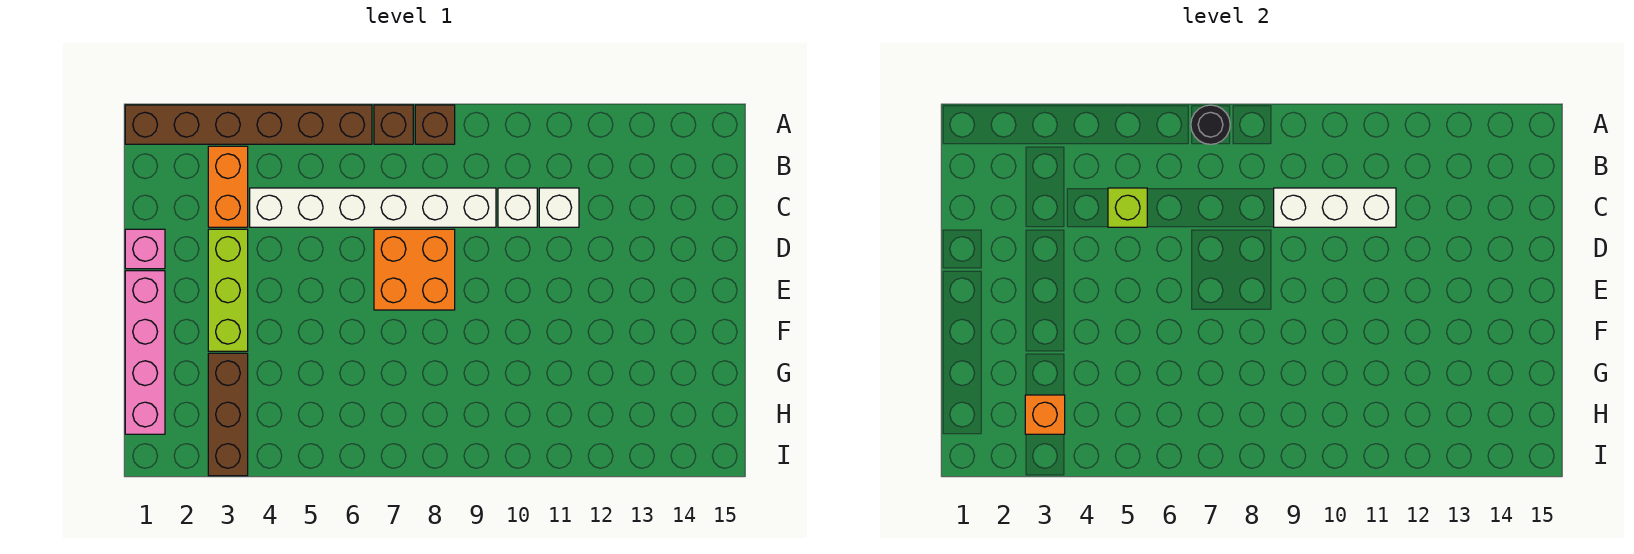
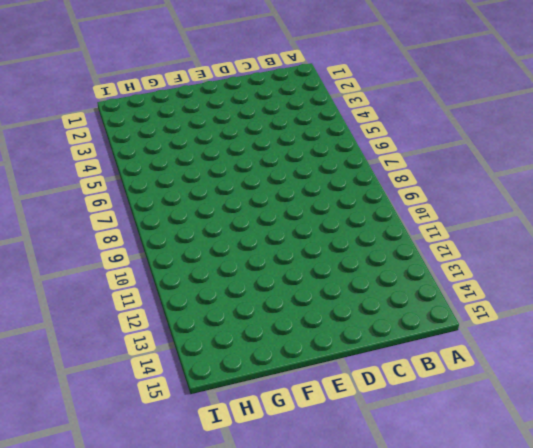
none -> brown 1x6 brick [125,105,372,144]
none -> brown 1x1 brick [374,105,413,144]
none -> brown 1x1 brick [415,105,455,144]

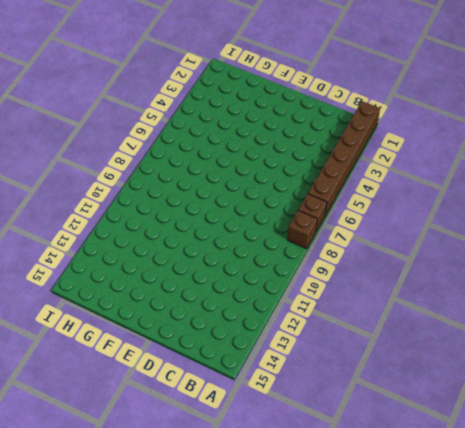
none -> orange 1x2 brick [208,146,248,227]
none -> white 1x6 brick [250,188,496,227]
none -> white 1x1 brick [498,188,537,227]

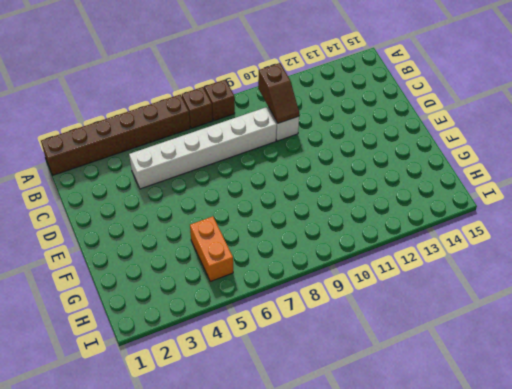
brown 1x2 slope [258,63,299,123] -> white 1x3 brick [1274,188,1396,227]
orange 1x2 brick [190,216,233,281] -> orange 1x2 brick moved to [208,146,248,227]
none -> white 1x1 brick [539,188,579,227]
none -> pink 1x1 brick [125,229,165,269]
none -> lime 1x3 brick [208,229,248,351]

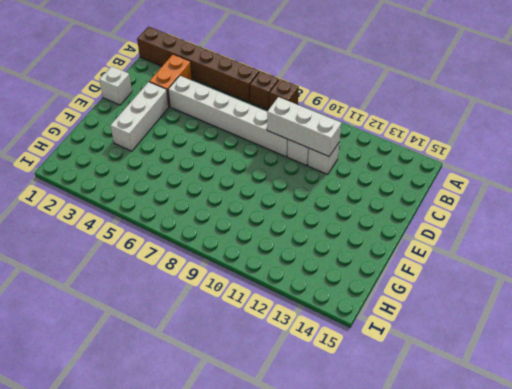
white 1x1 brick [100,66,132,105] -> pink 1x1 brick [125,229,165,269]
white 1x3 brick [110,82,169,151] -> lime 1x3 brick [208,229,248,351]
none -> orange 2x2 brick [374,229,455,310]
none -> pink 1x4 brick [125,271,165,434]
none -> brown 1x3 brick [208,353,248,476]

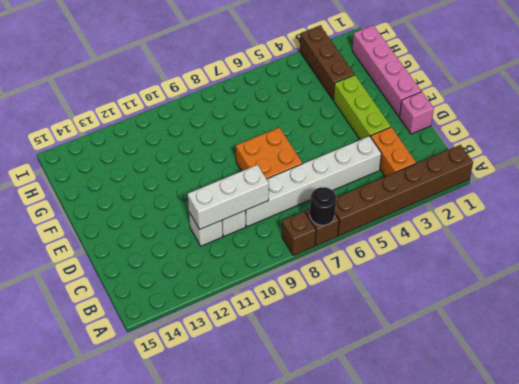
none -> lime 1x1 brick [1108,188,1147,227]
none -> orange 1x1 brick [1025,395,1065,434]

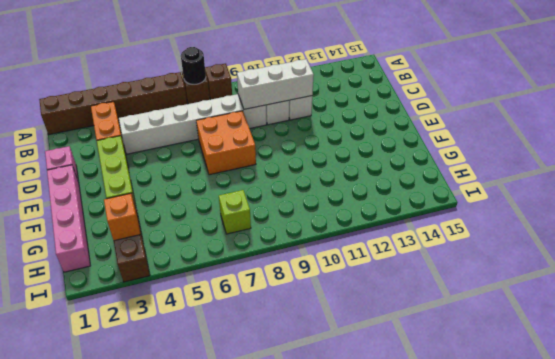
lime 1x1 brick [219,190,251,234] -> lime 1x1 brick moved to [1108,188,1147,227]

